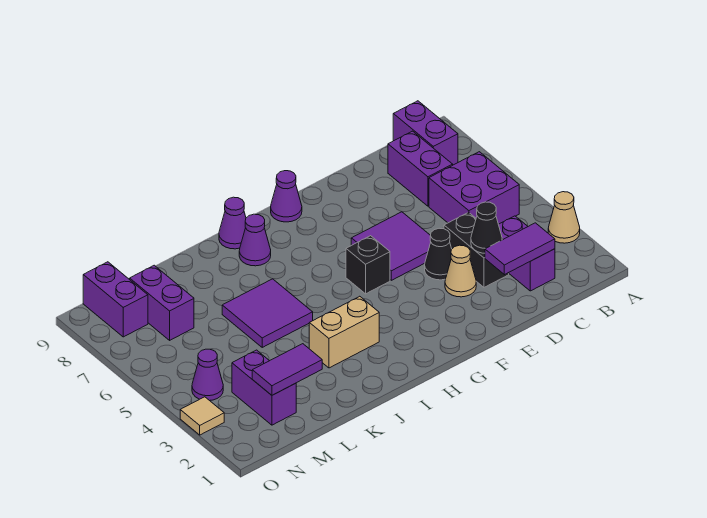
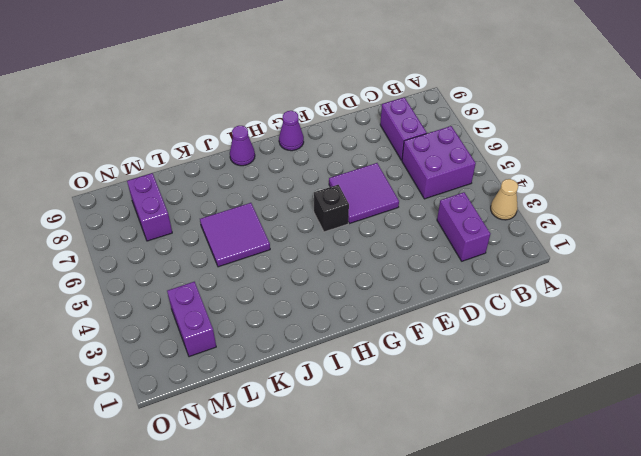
none -> purple 1x2 brick [393,101,458,165]
none -> black 1x2 brick [444,212,509,287]
none -> tan 1x1 cone [445,245,476,297]

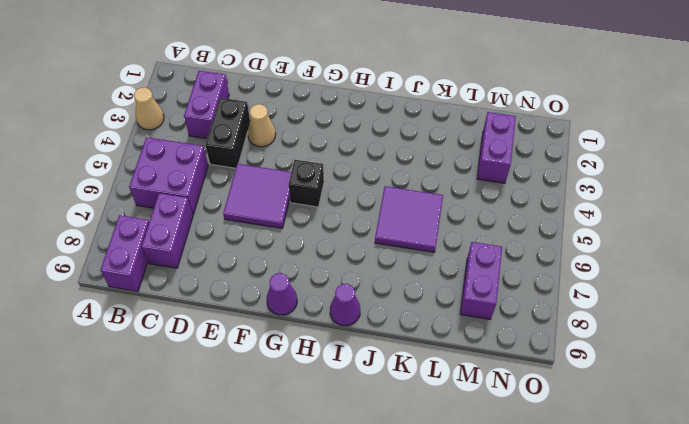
none -> black 1x1 cone [425,228,452,280]
none -> tan 1x2 brick [309,296,379,368]
none -> purple 1x1 cone [239,214,271,266]

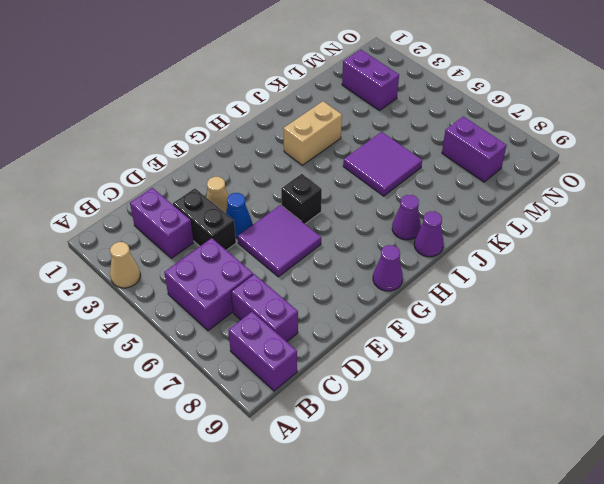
blue 1x1 cone [226,193,252,238] -> black 1x1 cone [425,228,452,280]
none -> purple 1x1 cone [192,349,223,401]
none -> purple 1x2 brick [83,262,148,337]
none -> tan 1x1 tile [180,397,224,435]

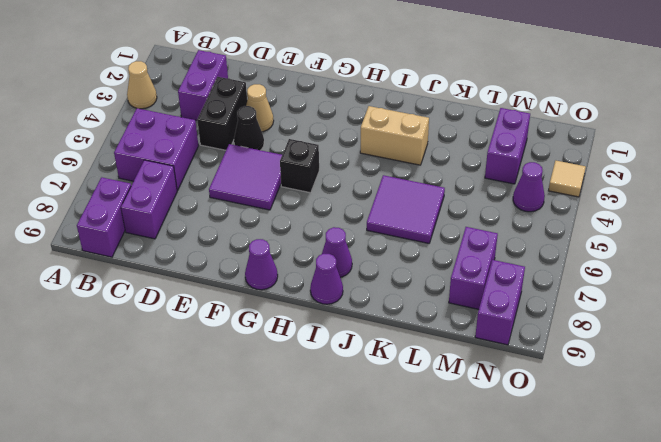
none -> purple 1x2 tile [485,223,555,275]
none -> black 1x1 cone [471,202,502,253]
none -> purple 1x2 tile [252,344,322,395]

